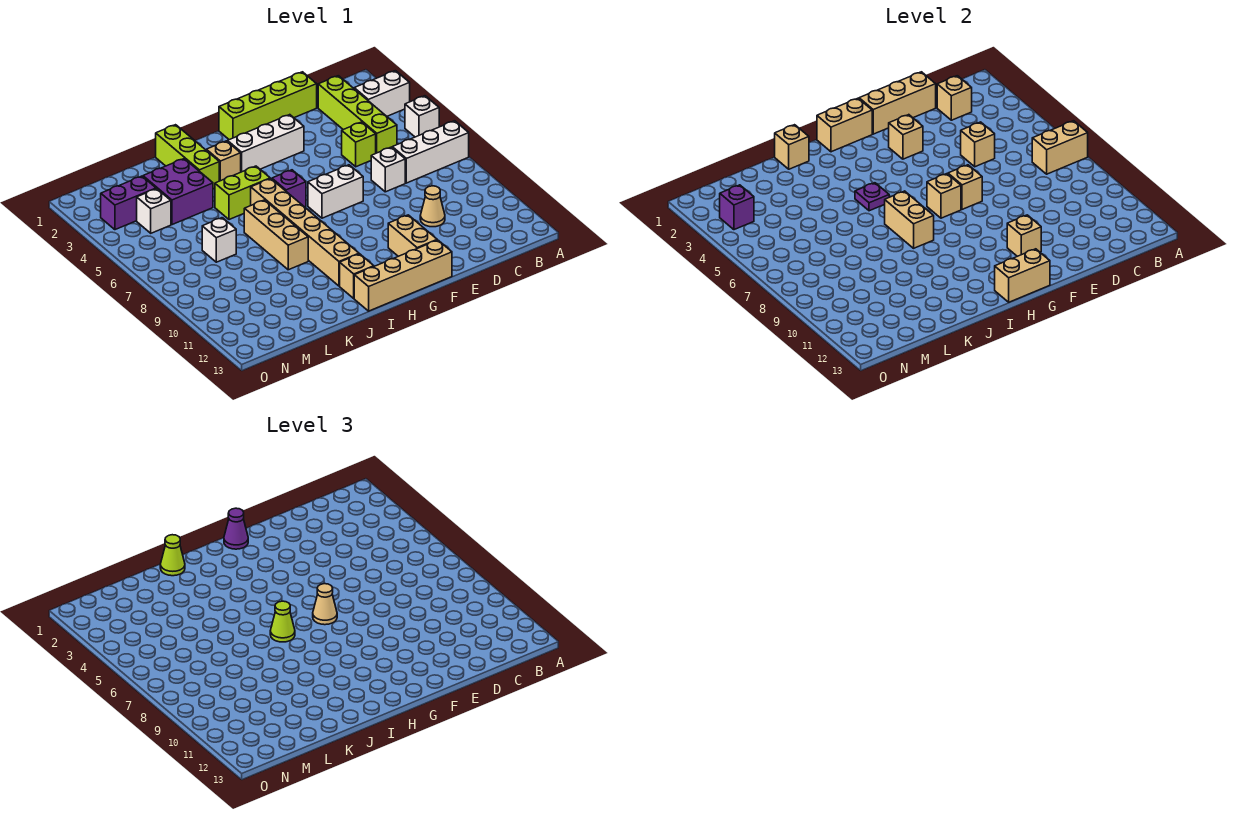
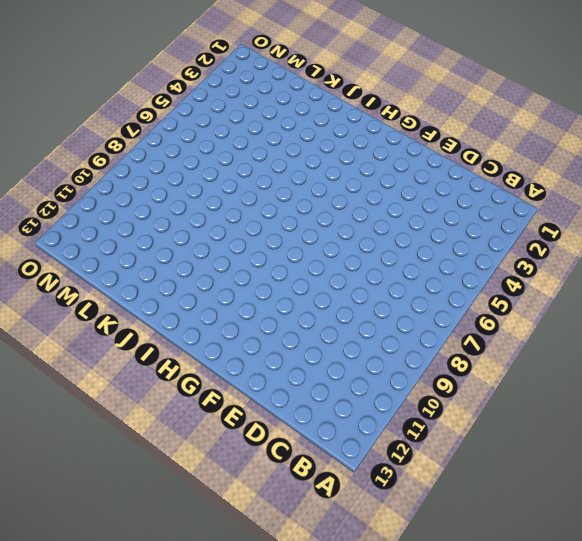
none -> white 1x2 brick [354,71,410,116]
none -> white 1x1 brick [405,96,439,137]
none -> white 1x3 brick [392,121,469,183]
none -> lime 1x4 brick [318,76,397,153]

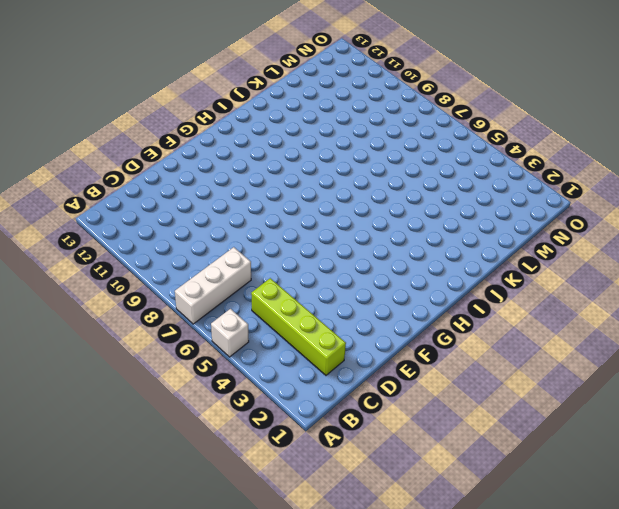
none -> white 1x2 brick [354,71,410,116]
none -> lime 1x4 brick [219,72,317,140]
none -> lime 1x1 brick [342,122,376,167]
none -> white 1x1 brick [371,147,405,192]

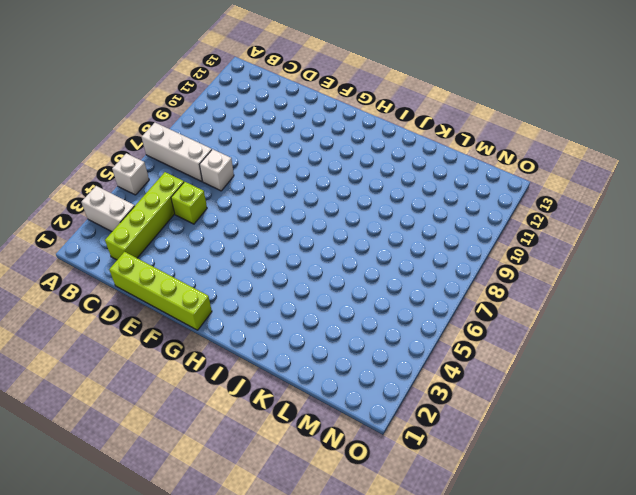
none -> tan 1x1 cone [420,186,445,227]
none -> white 1x3 brick [228,115,304,172]
none -> white 1x2 brick [308,165,363,218]
none -> tan 1x2 brick [388,215,437,256]

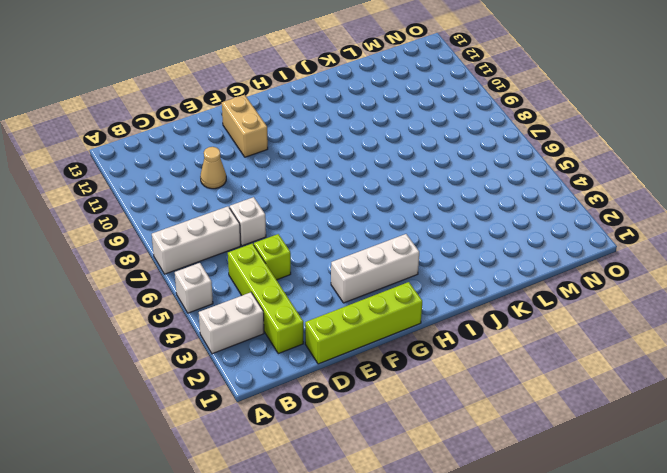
none -> white 1x2 brick [308,165,363,218]
none -> tan 1x4 brick [354,240,452,311]
none -> purple 1x1 brick [272,170,306,207]
none -> tan 1x1 brick [206,141,241,181]

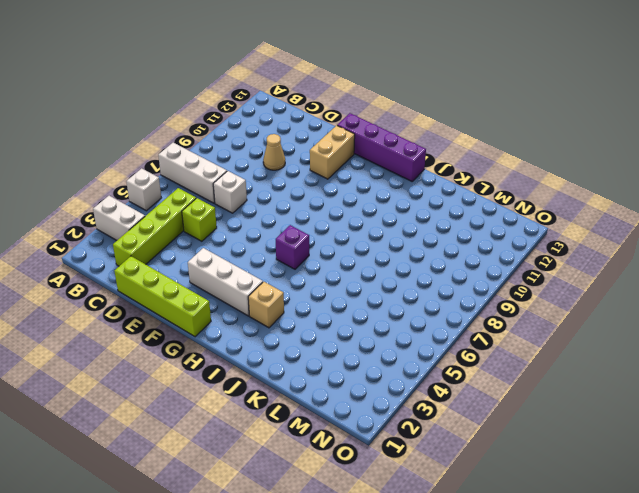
purple 1x4 brick [337,113,426,181] -> tan 1x4 brick [354,240,452,311]
none -> white 1x2 brick [308,165,363,218]
none -> lime 1x2 brick [215,166,270,220]
none -> tan 1x6 brick [251,179,359,286]
none -> tan 1x1 brick [340,254,374,298]

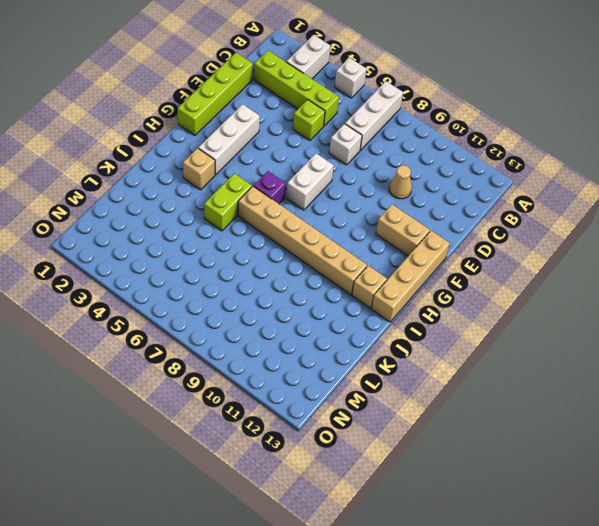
none -> lime 1x3 brick [156,125,219,189]
none -> tan 1x3 brick [244,200,308,270]
none -> purple 2x2 brick [143,159,213,225]
none -> white 1x1 brick [202,218,236,262]

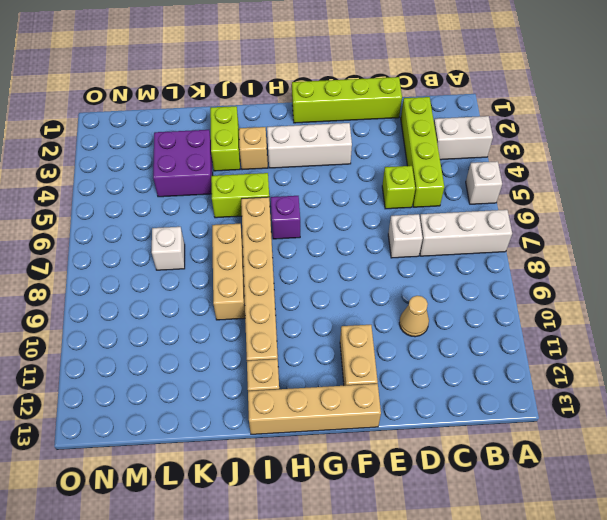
lime 1x2 brick [210,106,240,171] -> lime 1x3 brick [156,125,219,189]
none -> white 1x2 brick [308,165,363,218]
none -> purple 1x2 brick [101,176,156,230]
none -> white 1x1 brick [137,189,171,233]
none -> tan 1x2 brick [1032,121,1088,174]

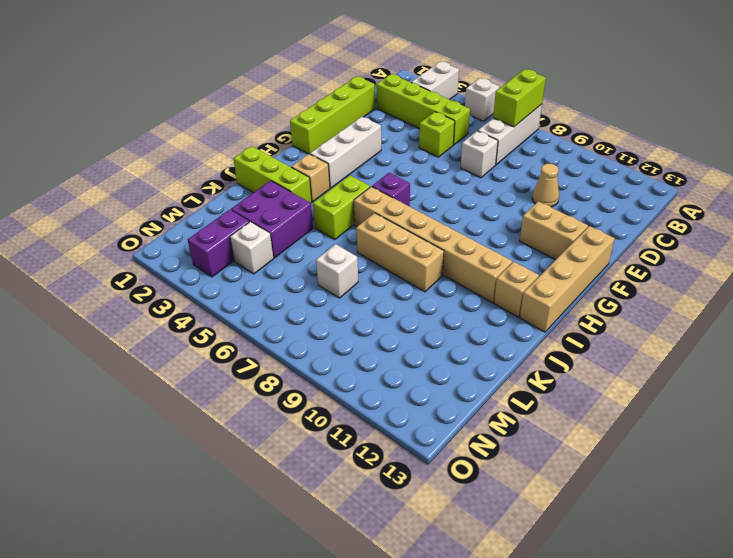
lime 1x2 brick [493,69,546,127] -> tan 1x2 brick [1032,121,1088,174]
none -> white 1x2 brick [308,165,363,218]
none -> tan 1x1 brick [937,76,972,120]
none -> tan 1x3 brick [859,72,936,134]
none -> tan 1x1 brick [961,122,995,167]

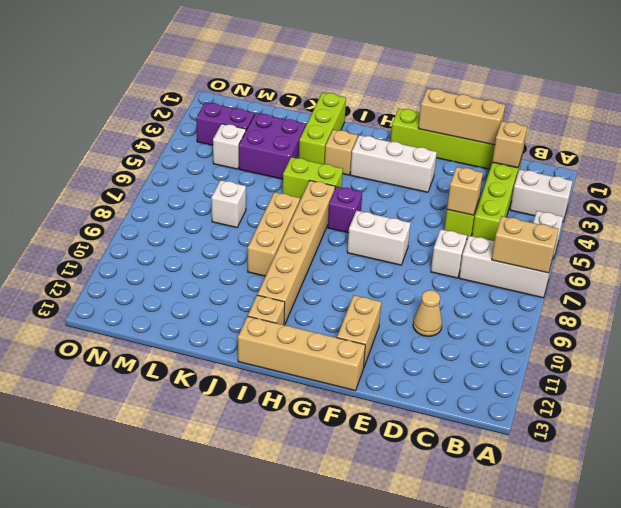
none -> tan 1x1 brick [889,115,923,159]
none -> tan 1x1 brick [948,165,982,209]
none -> tan 1x1 brick [1007,215,1041,256]
none -> tan 1x2 brick [817,98,872,152]

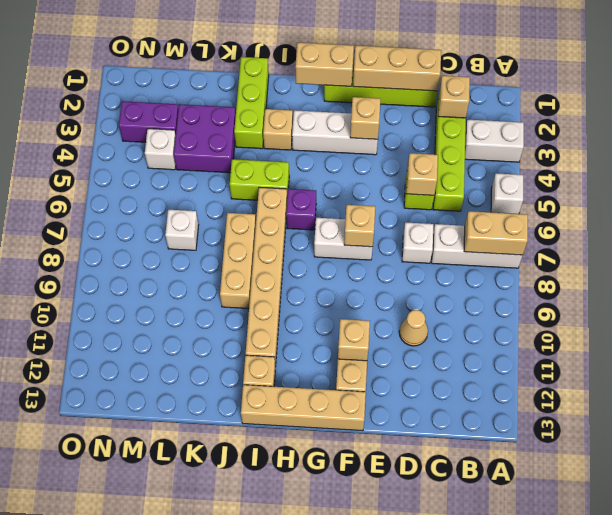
none -> tan 1x1 brick [927,174,961,218]
none -> tan 1x2 brick [995,249,1050,302]
none -> purple 1x1 plate [855,183,889,211]
none -> tan 1x2 brick [885,191,934,248]

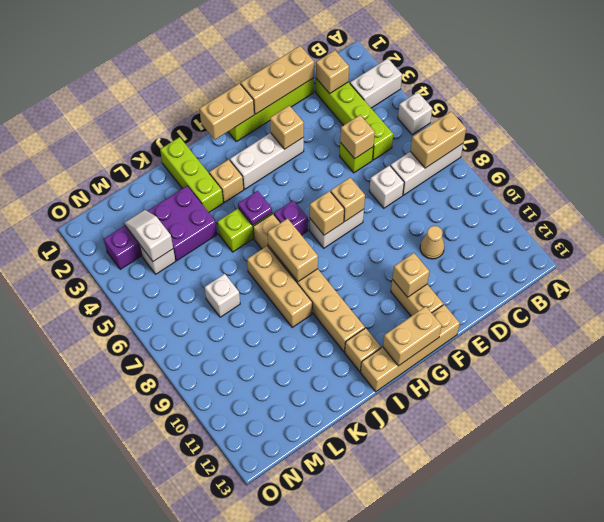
white 1x2 slope [125,210,173,261] -> none
none -> tan 1x1 brick [775,125,809,169]
none -> purple 1x1 brick [720,185,754,230]
none -> purple 1x1 cone [224,508,248,549]
none -> tan 1x1 cone [313,584,337,625]

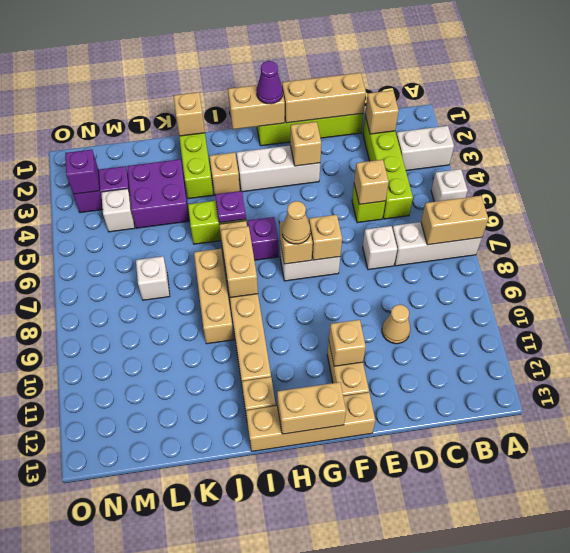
none -> lime 1x1 cone [270,601,295,642]
none -> lime 1x1 cone [160,535,185,576]

